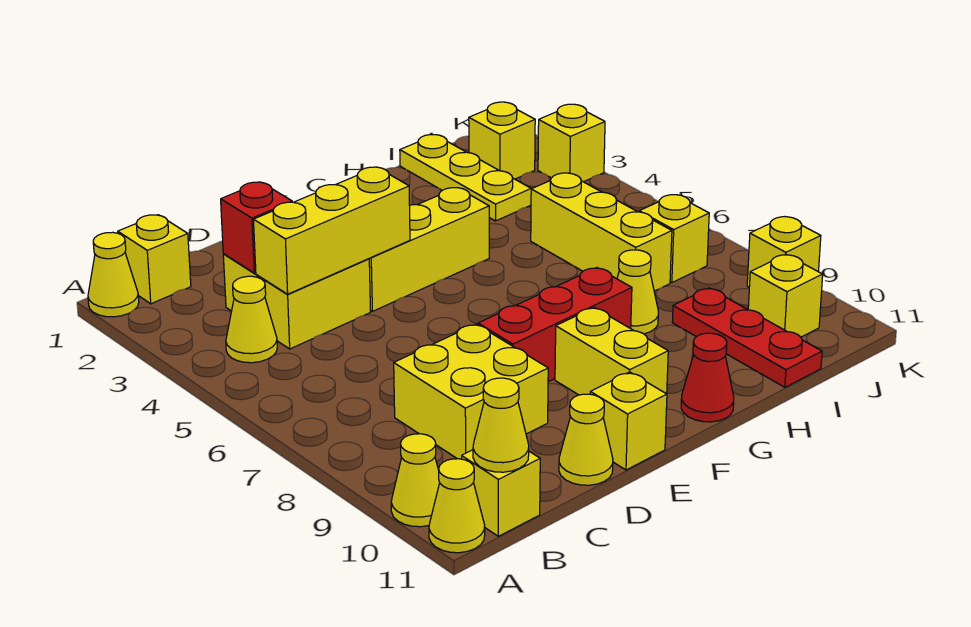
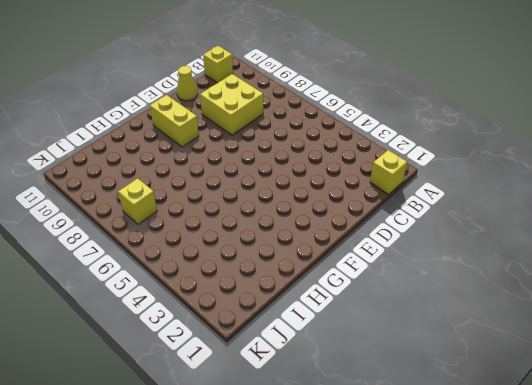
none -> yellow 1x1 cone [88,232,139,317]
none -> yellow 1x1 cone [391,434,440,527]
none -> yellow 1x1 cone [429,459,485,553]

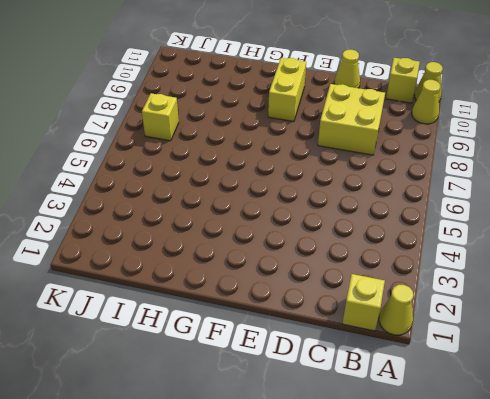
none -> yellow 1x1 cone [226,276,277,363]
none -> yellow 2x2 brick [223,254,371,349]
none -> yellow 1x3 brick [369,188,489,311]

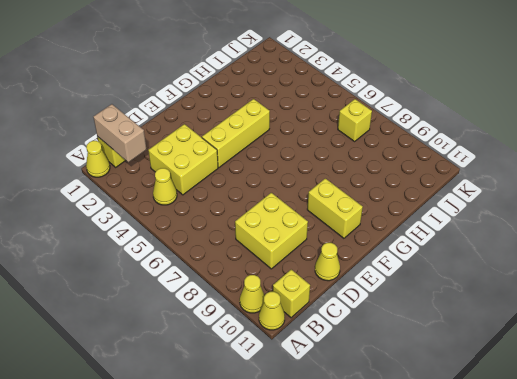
tan 1x2 brick [93,104,147,162] -> none
none -> red 1x3 brick [478,268,632,382]
none -> yellow 1x1 brick [590,372,667,470]
none -> red 1x1 cone [681,333,734,422]

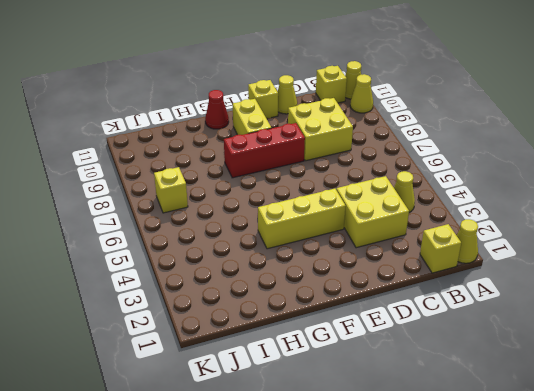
none -> yellow 1x1 cone [617,250,658,334]
none -> yellow 1x3 plate [400,135,531,221]
none -> yellow 1x3 brick [531,173,672,291]

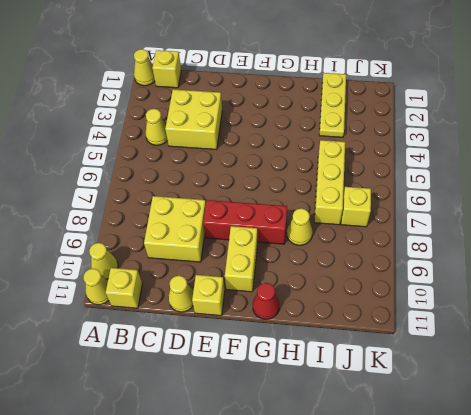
none -> yellow 1x3 brick [369,188,489,311]
none -> red 1x3 plate [672,288,822,387]
none -> yellow 1x1 brick [469,102,535,179]

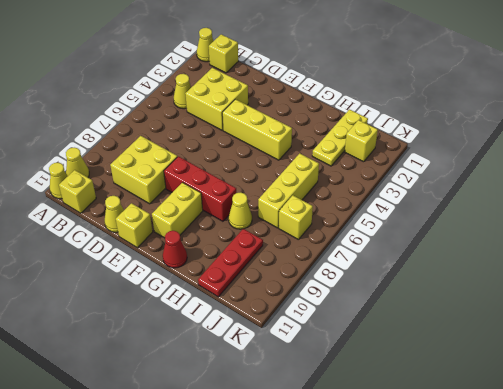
none -> yellow 1x1 brick [748,255,823,337]
none -> yellow 1x1 brick [538,104,605,182]
none -> yellow 1x1 brick [747,217,821,287]

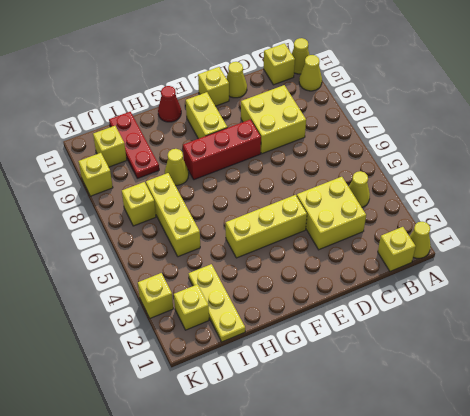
none -> yellow 1x1 cone [473,378,529,472]
none -> red 1x1 brick [221,182,292,273]
none -> yellow 1x3 brick [253,167,410,294]

